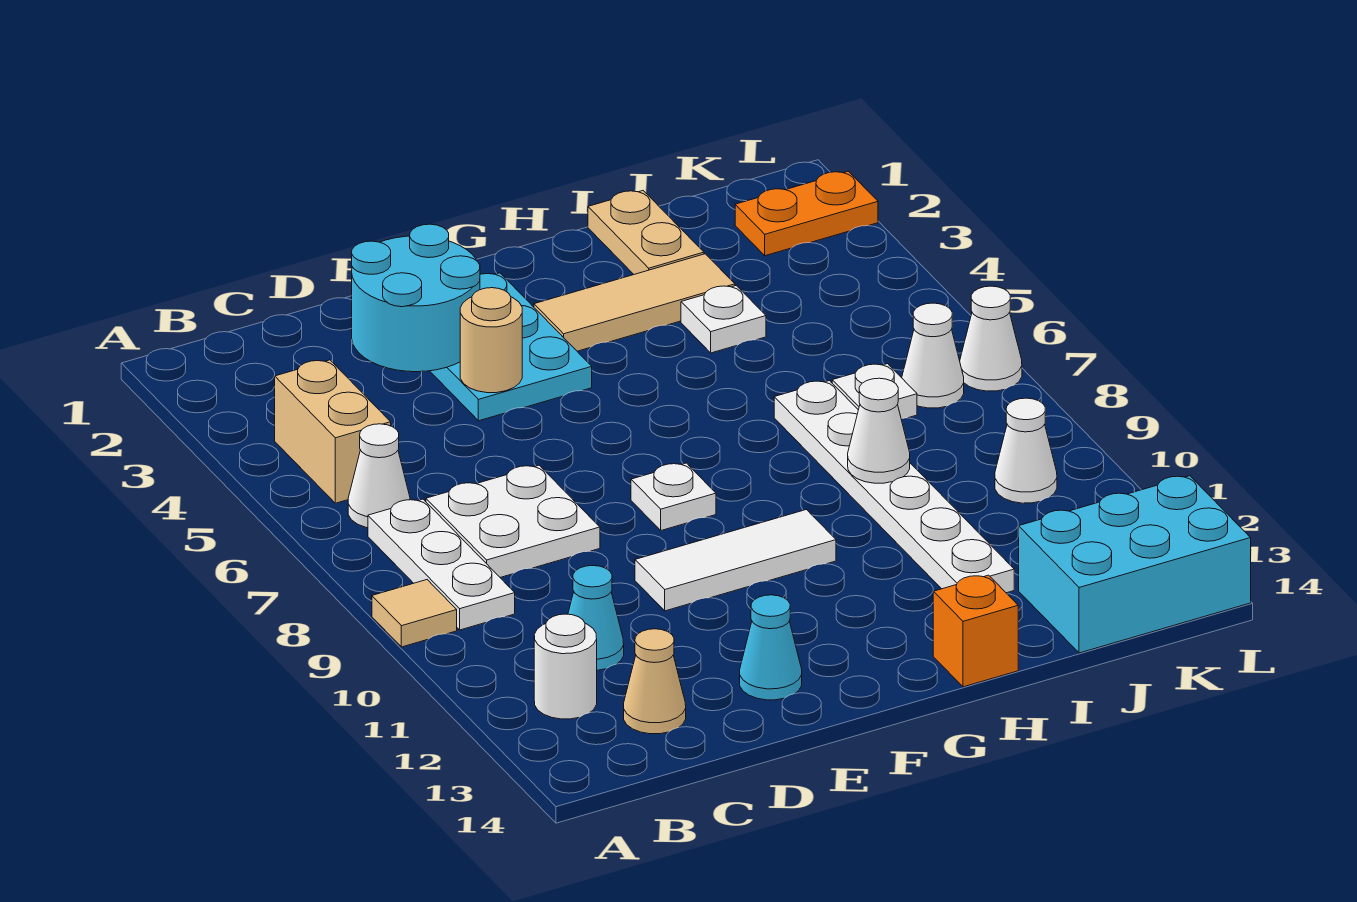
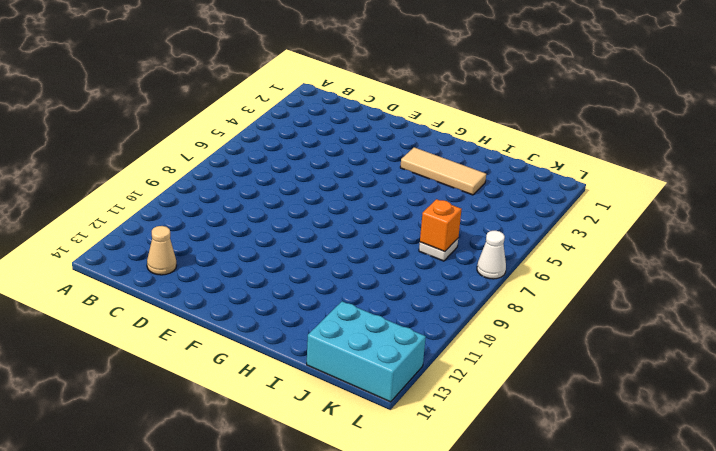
orange 1x1 brick [420,199,462,252] -> orange 1x1 brick moved to [933,575,1018,687]
none -> tan 1x1 tile [372,580,457,647]
none -> tan 1x2 brick [275,360,391,503]
none -> white 1x1 cone [348,424,410,528]

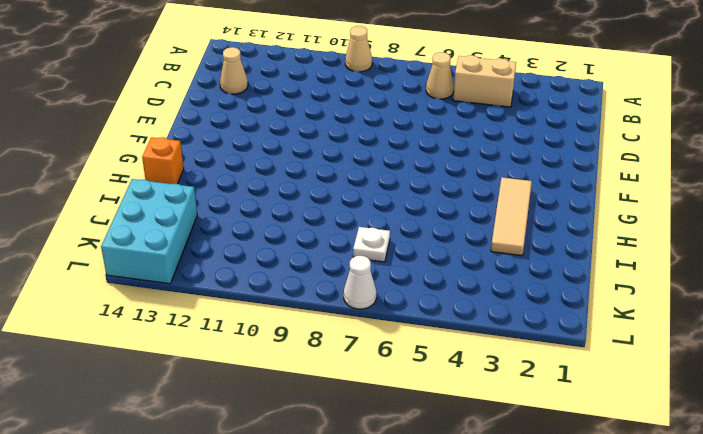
tan 1x1 cone [345,26,372,72] -> tan 1x1 tile [372,580,457,647]
tan 1x1 cone [426,52,454,99] -> white 1x1 cone [348,424,410,528]
none -> white 1x3 plate [368,499,515,630]
none -> white 1x1 round brick [534,614,597,719]
none -> white 2x2 plate [426,465,600,577]

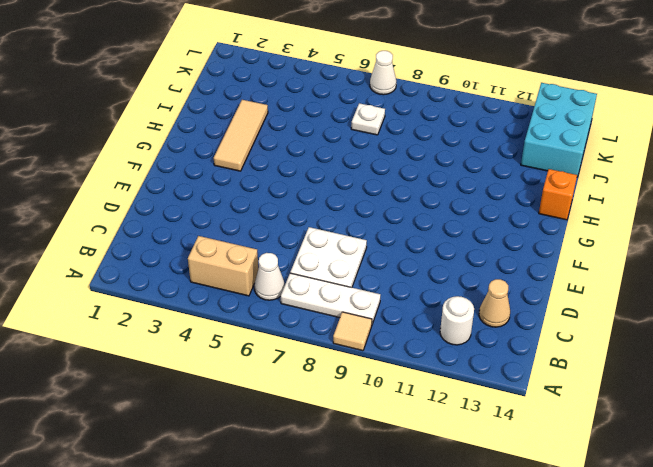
none -> cyan 1x1 cone [568,566,624,670]
none -> cyan 2x3 plate [430,273,592,421]
none -> white 1x3 tile [635,510,836,611]

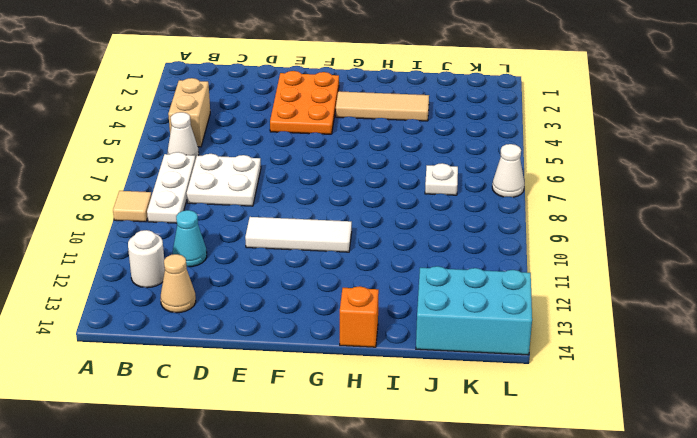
orange 2x3 plate [270,71,339,134] -> cyan 2x3 plate [430,273,592,421]
none -> cyan 1x1 cone [740,595,802,700]
none -> white 1x1 plate [631,463,716,530]
none -> tan 1x2 plate [588,191,704,274]

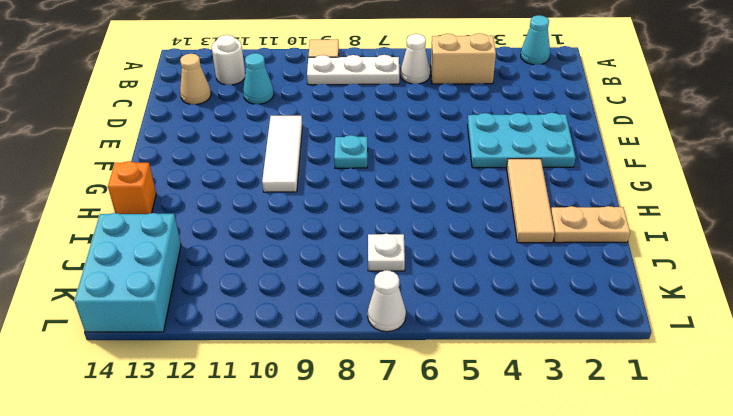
cyan 1x1 cone [521,15,550,65] -> cyan 1x1 cone moved to [740,595,802,700]
cyan 1x1 plate [334,135,368,168] -> white 1x1 plate [631,463,716,530]
none -> white 2x2 plate [426,465,600,577]
none -> white 1x1 plate [681,286,766,353]
none -> white 1x6 plate [774,381,1014,593]

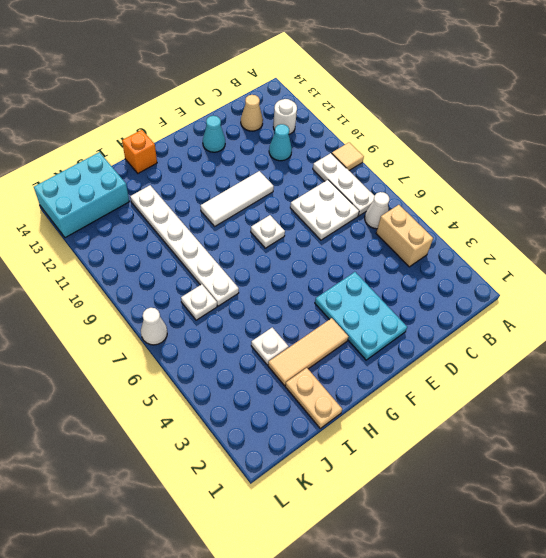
none -> orange 1x2 plate [735,171,878,256]
none -> white 1x1 cone [902,303,964,408]
none -> white 1x1 cone [995,398,1057,503]

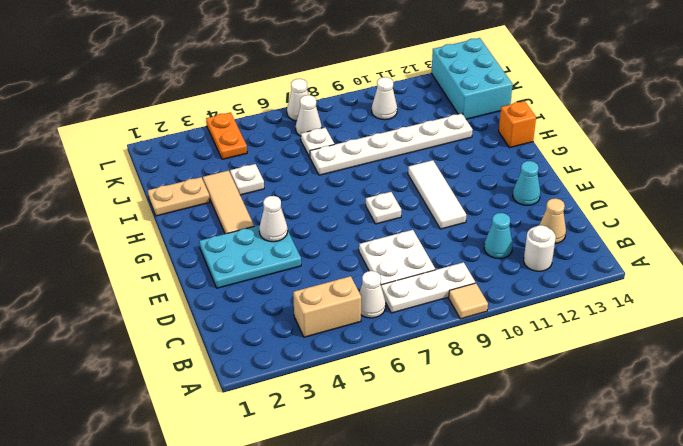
white 1x1 cone [259,196,288,242] -> white 1x1 cone moved to [848,378,910,483]
orange 1x2 plate [206,113,247,159] -> orange 1x2 plate moved to [735,171,878,256]
none -> cyan 2x2 round brick [352,224,480,372]
none -> tan 1x1 round brick [460,288,522,393]

